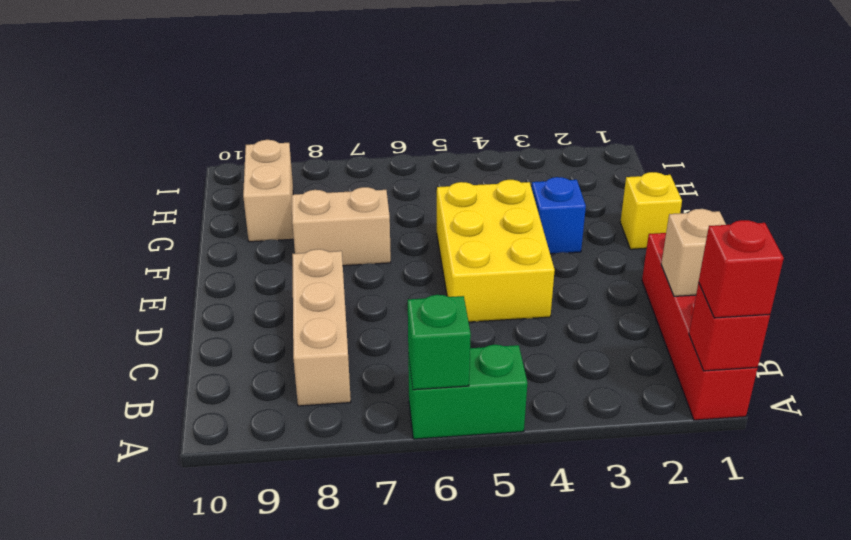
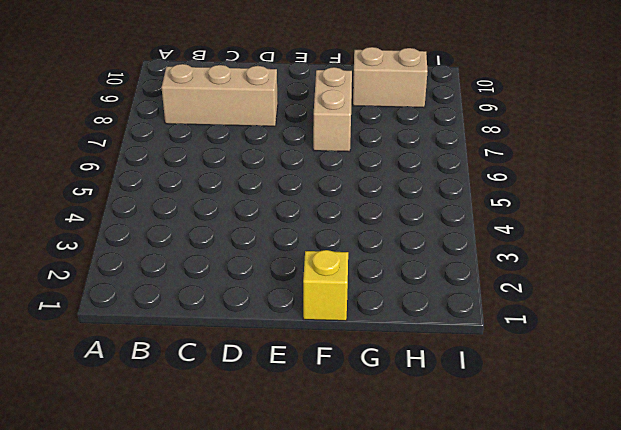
none -> red 1x4 brick [642,233,758,420]
none -> green 1x2 brick [408,345,527,439]
none -> yellow 2x3 brick [437,180,555,322]

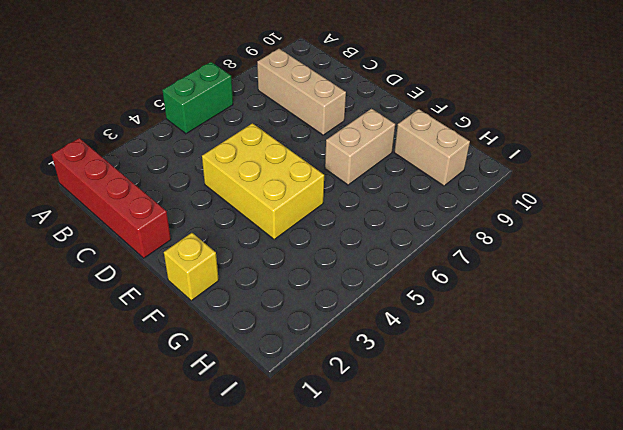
none -> blue 1x1 brick [532,177,586,254]
none -> red 1x1 brick [689,283,770,371]
none -> green 1x1 brick [407,295,471,390]

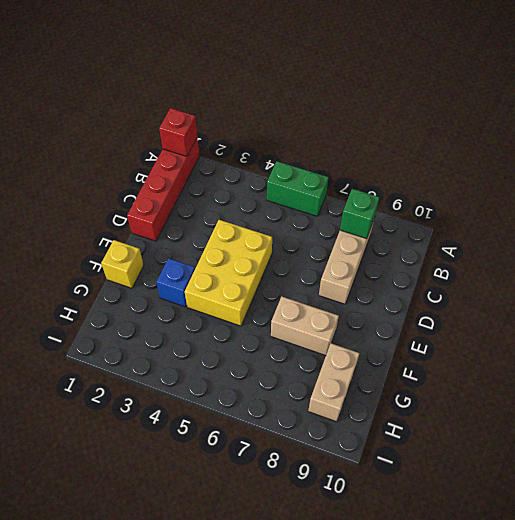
green 1x1 brick [340,189,379,239] -> green 1x1 brick moved to [407,295,471,390]
none -> tan 1x1 brick [661,209,726,296]
none -> red 1x1 brick [699,220,784,318]

